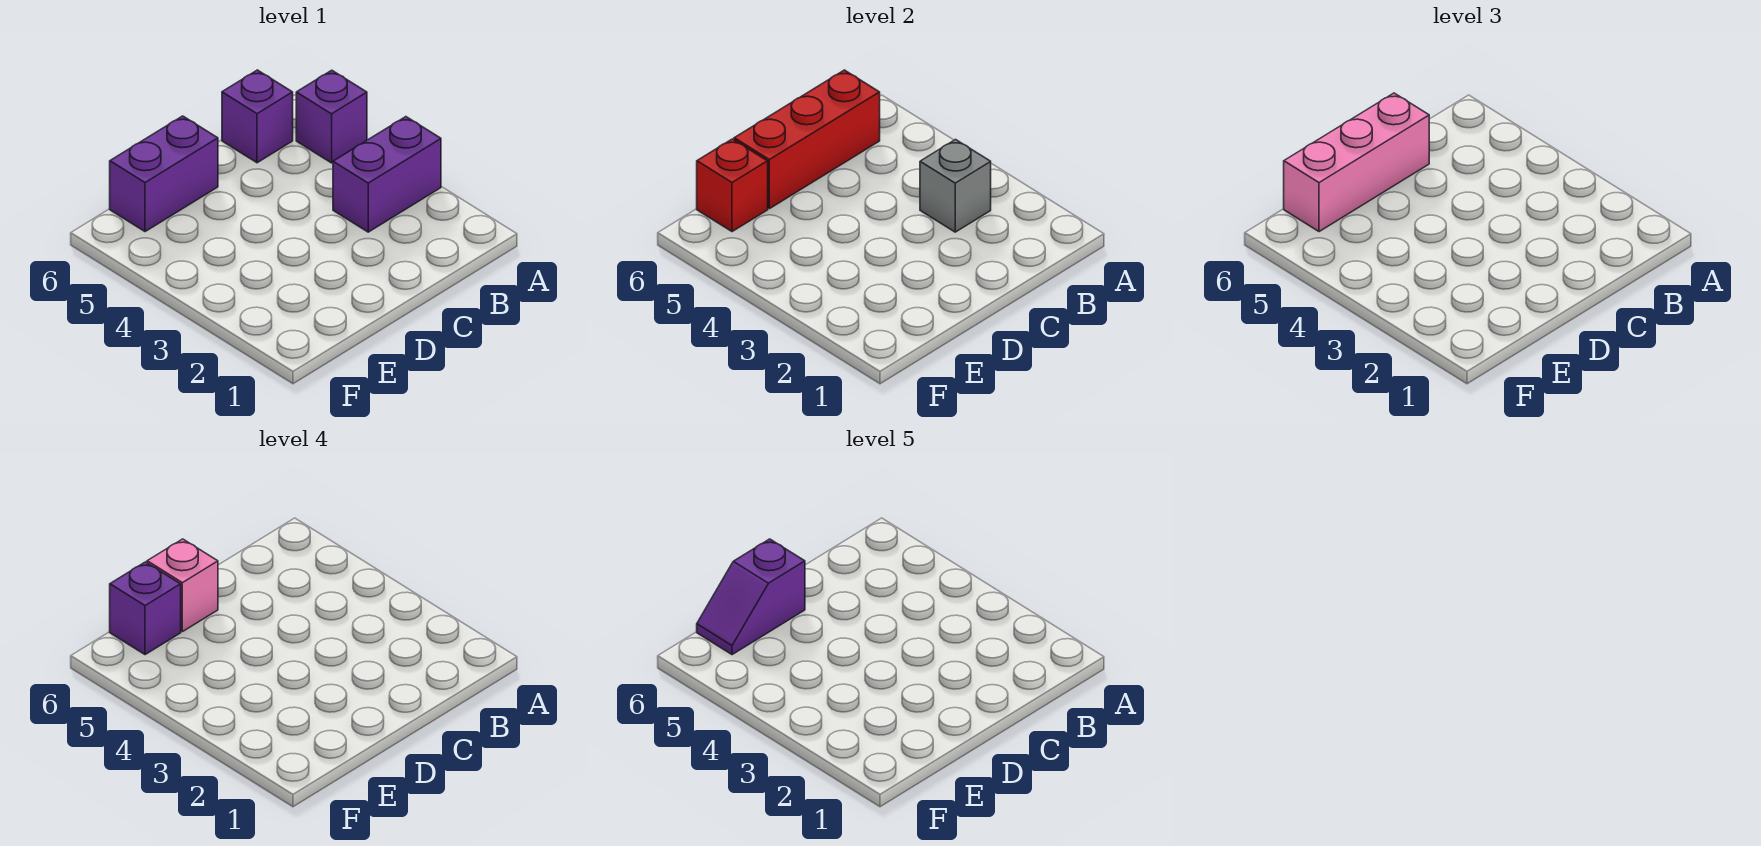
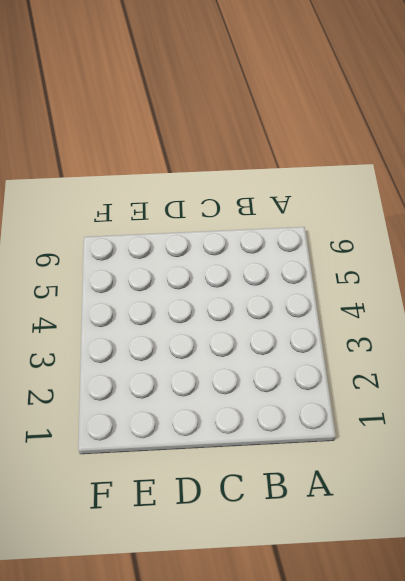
none -> purple 1x2 brick [333,117,441,232]
none -> purple 1x1 brick [296,70,367,163]

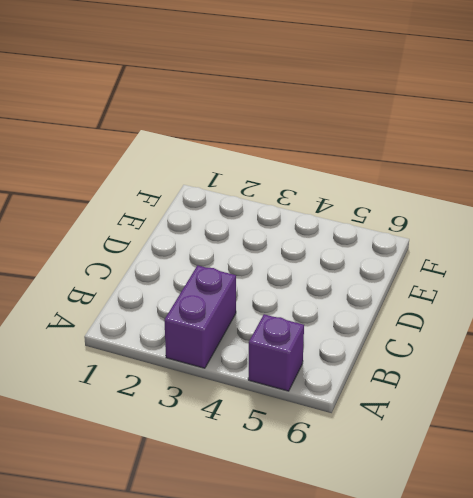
none -> purple 1x1 brick [222,70,293,163]
none -> purple 1x2 brick [110,116,218,232]

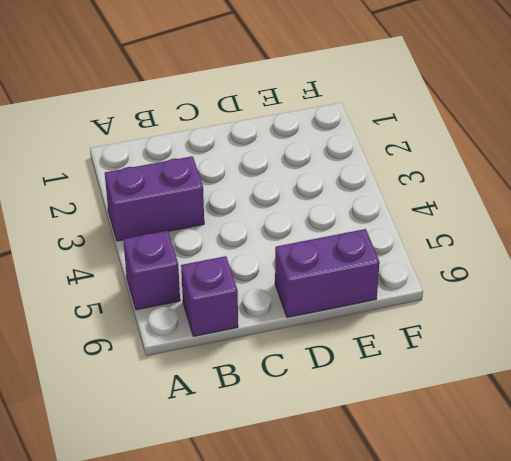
none -> grey 1x1 brick [920,140,991,232]
none -> red 1x3 brick [734,70,880,209]

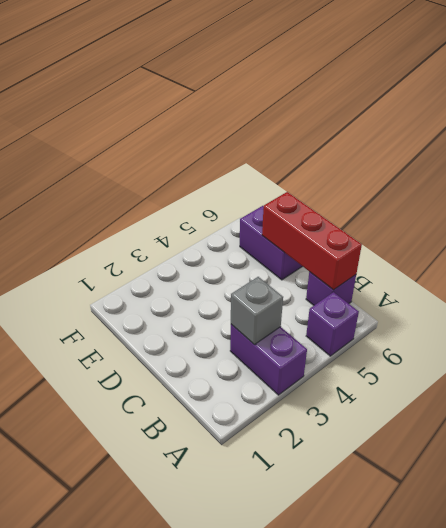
none -> red 1x1 brick [697,139,768,232]
none -> pink 1x3 brick [1284,93,1429,232]

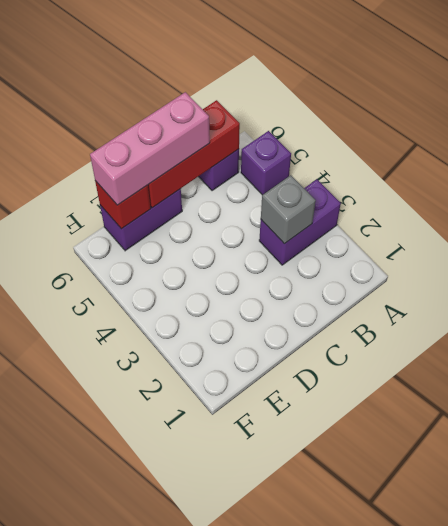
none -> pink 1x1 brick [147,539,218,632]
none -> purple 1x1 brick [110,562,181,655]

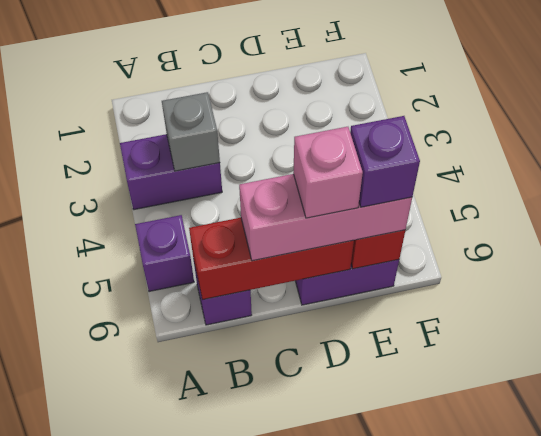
none -> purple 1x2 slope [697,539,805,655]

